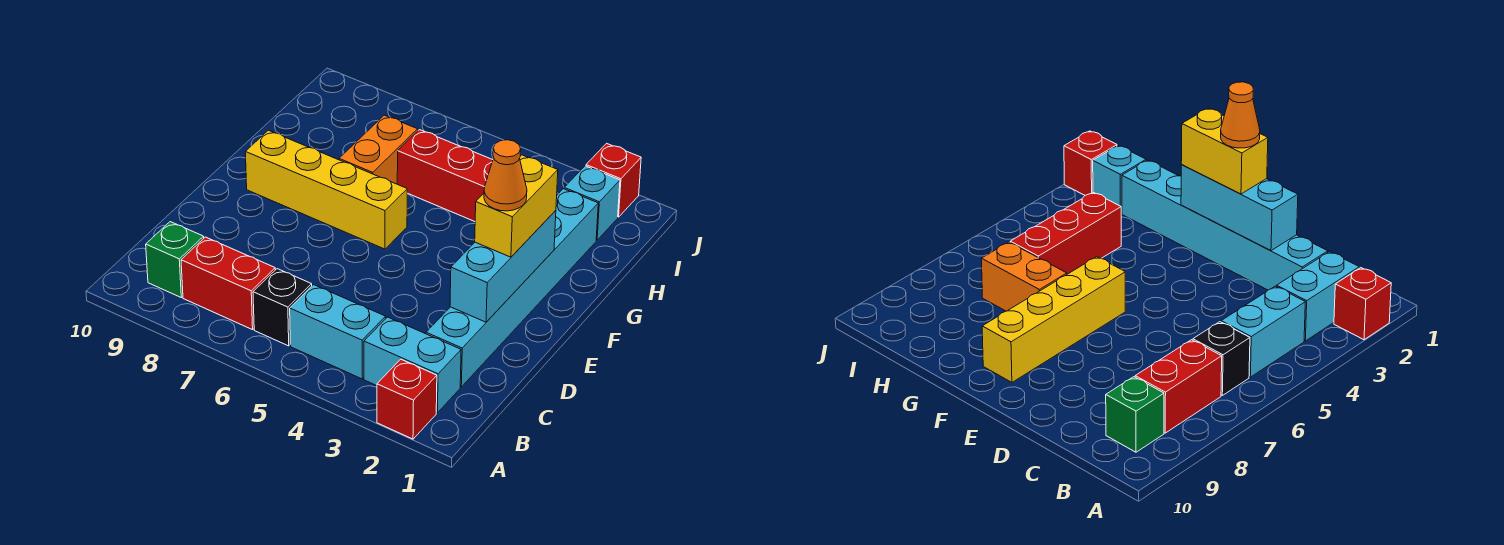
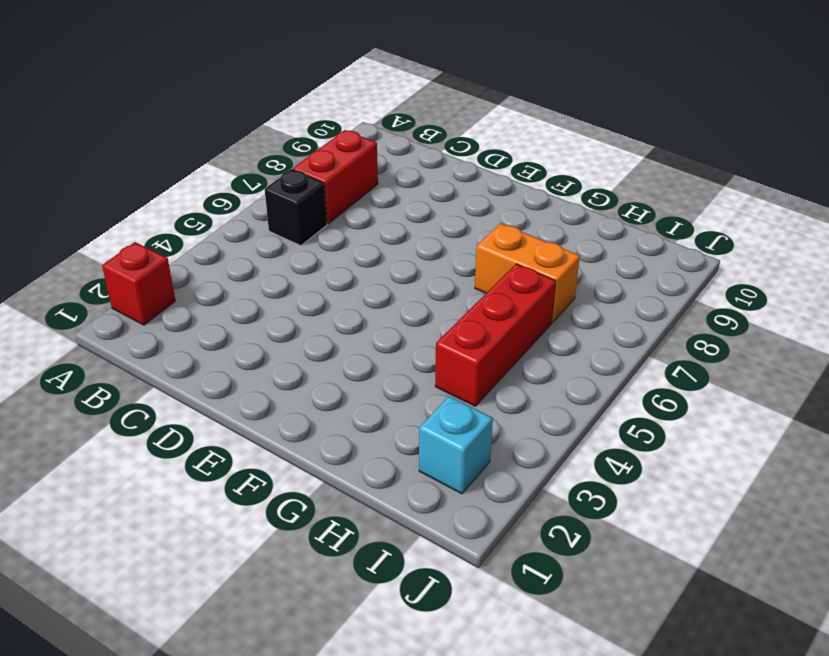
none -> cyan 1x2 brick [364,317,461,413]
none -> cyan 1x2 brick [290,285,386,379]
none -> green 1x1 brick [146,222,204,297]

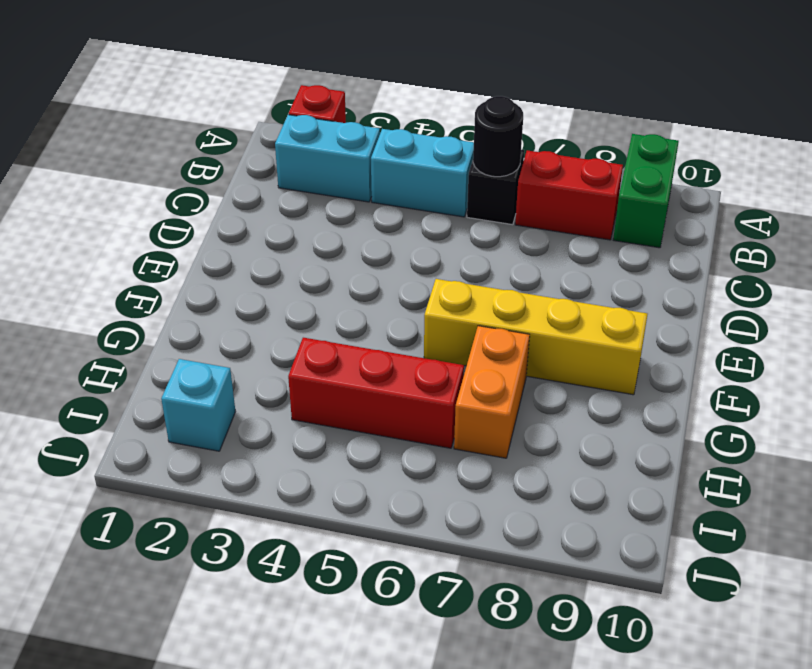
green 1x2 brick [613,134,679,248] -> green 1x1 brick [146,222,204,297]
black 1x1 round brick [473,96,523,177] -> none
none -> cyan 1x6 brick [426,189,598,387]
none -> red 1x1 brick [586,143,641,217]
none -> cyan 1x3 brick [450,210,556,322]

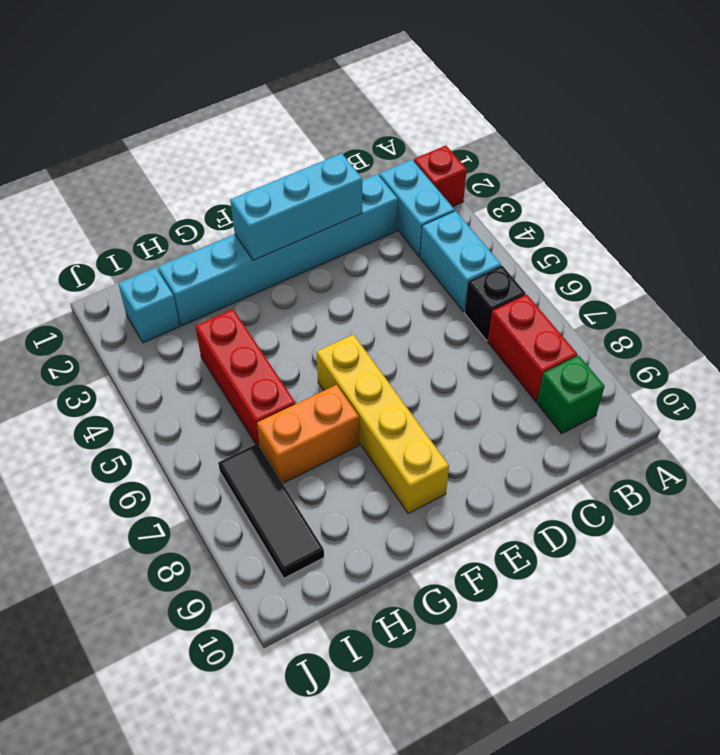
black 1x3 tile [218,444,324,578] -> none
none -> red 1x1 brick [586,143,641,217]
none -> yellow 1x2 brick [475,155,558,257]
none -> orange 1x1 cone [484,140,527,211]

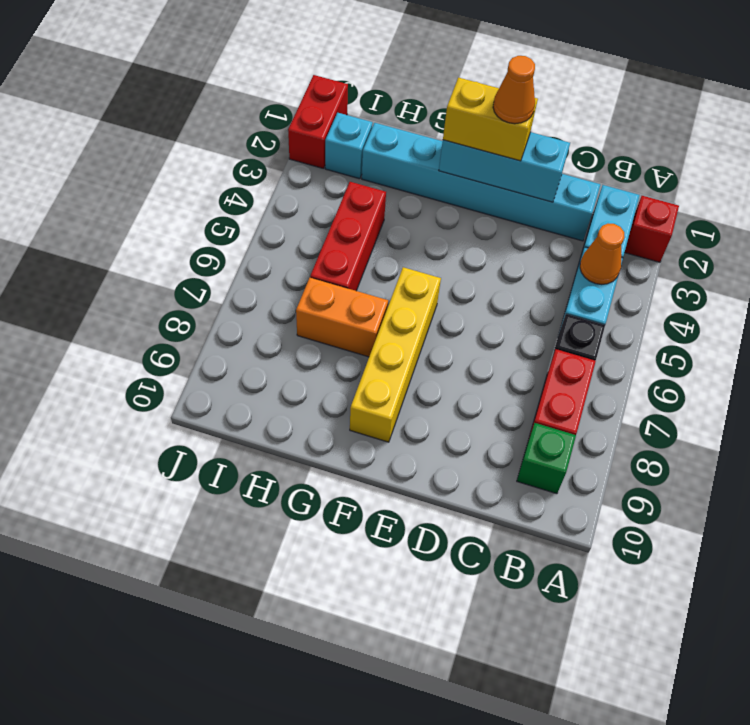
orange 1x1 cone [580,224,625,284] -> none
red 1x2 brick [288,75,348,169] -> red 1x1 brick [586,143,641,217]

